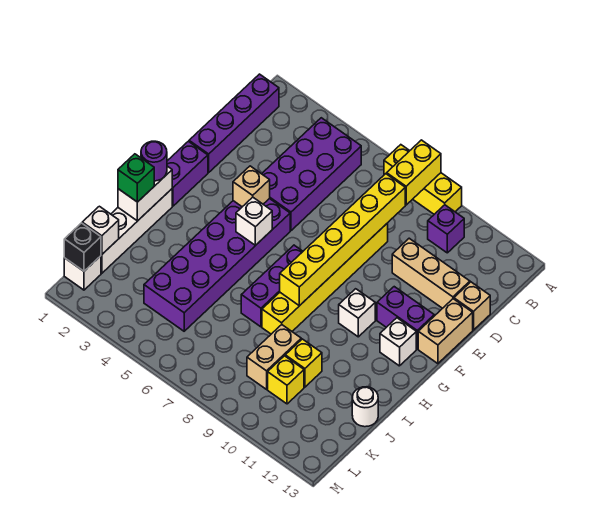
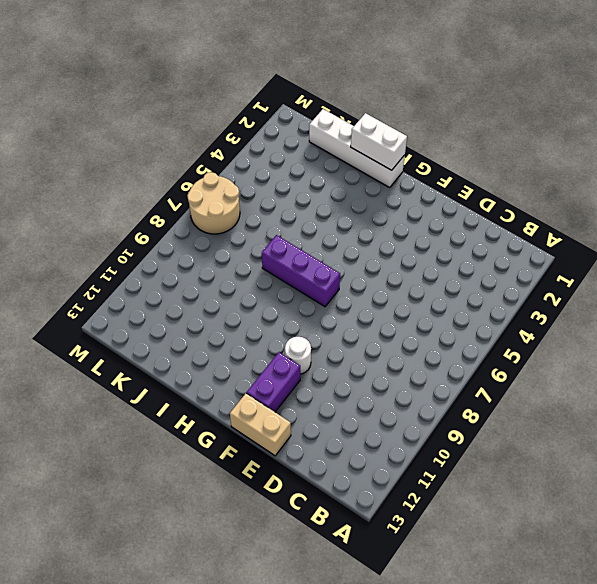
white 1x1 round brick [285,337,311,374] -> white 1x1 round brick moved to [352,387,378,427]
tan 2x2 round brick [187,172,240,234] -> none
none -> yellow 1x3 brick [384,145,462,214]
none -> purple 1x4 brick [189,74,279,173]
none -> purple 2x4 brick [262,118,361,231]

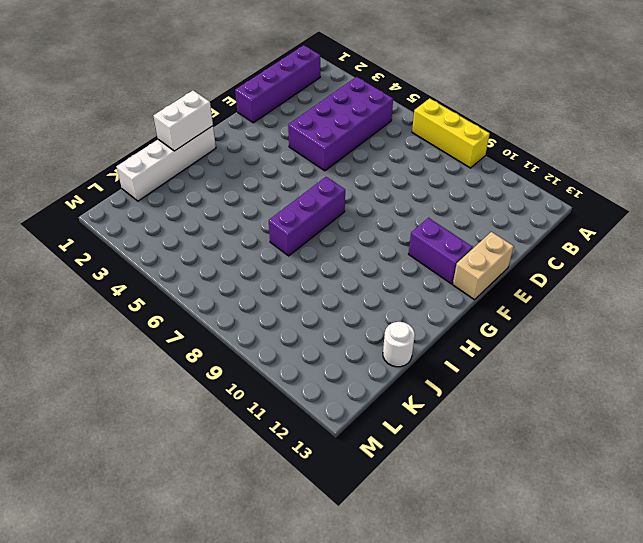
none -> purple 1x1 brick [428,205,464,253]
none -> yellow 1x6 brick [262,223,388,334]
none -> tan 1x3 brick [392,238,470,308]

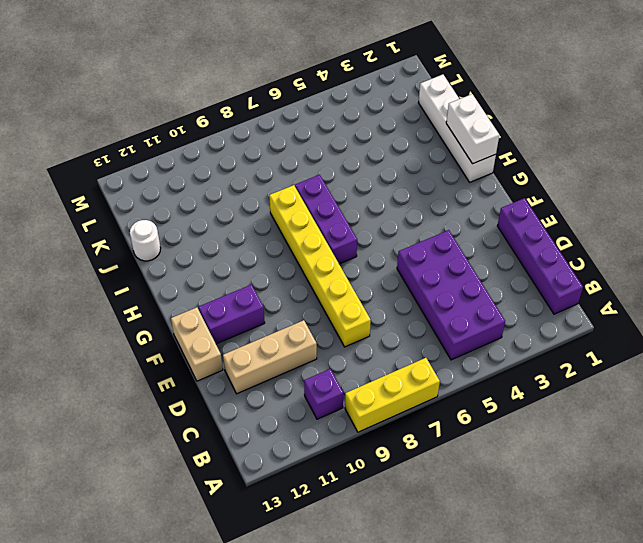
none -> tan 1x1 brick [454,282,490,330]
none -> purple 1x2 brick [167,141,208,206]
none -> purple 2x6 brick [144,198,290,331]

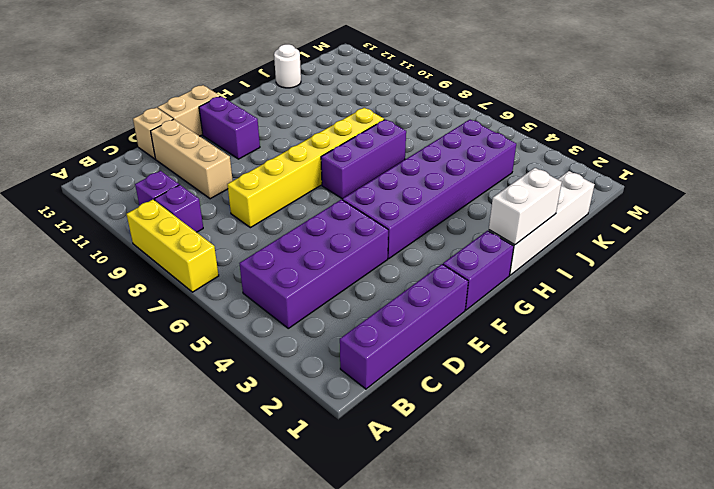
purple 1x1 brick [154,185,203,232] -> none
none -> white 1x1 brick [339,289,375,337]
none -> white 1x1 brick [380,318,416,366]
none -> tan 1x2 brick [247,325,301,389]

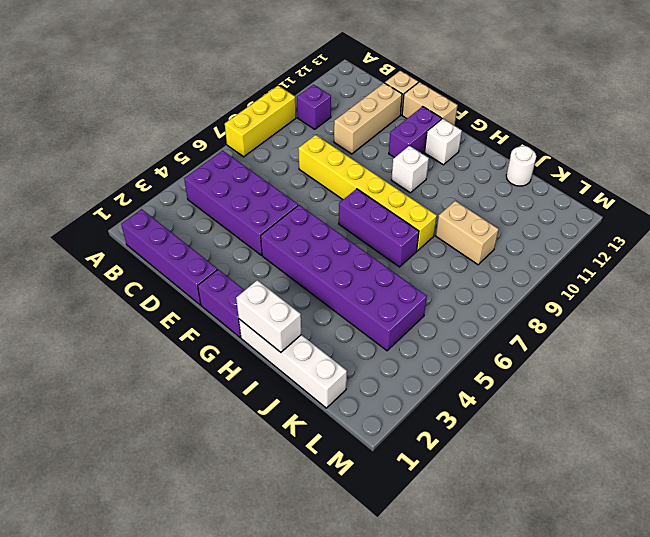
none -> yellow 1x1 brick [285,339,322,387]
none -> yellow 1x1 brick [268,356,304,404]
none -> white 1x1 brick [64,256,101,290]

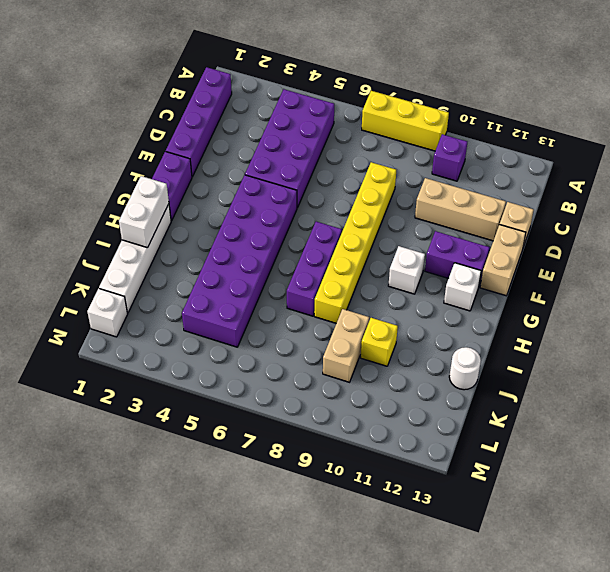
none -> yellow 1x1 brick [268,356,304,404]
none -> yellow 1x2 brick [387,140,441,205]
none -> yellow 1x6 brick [280,174,405,306]

